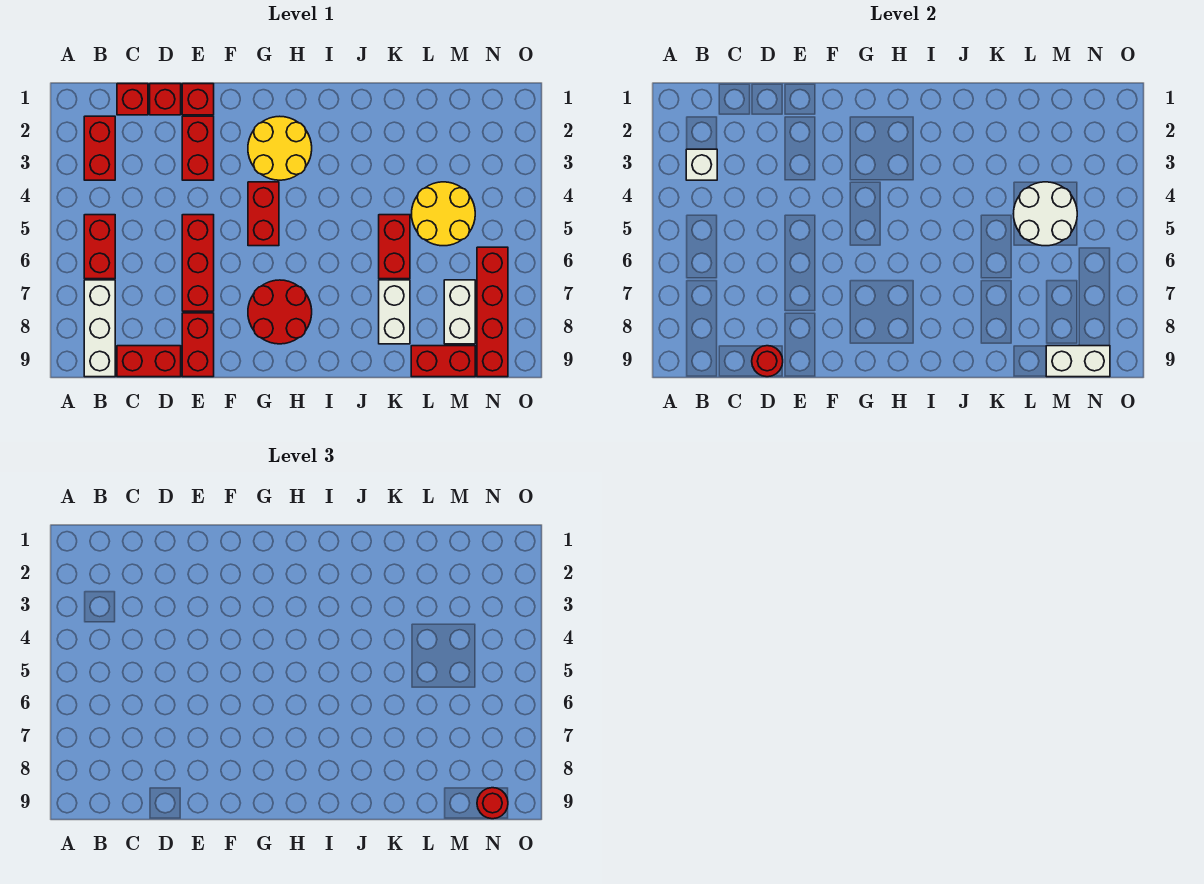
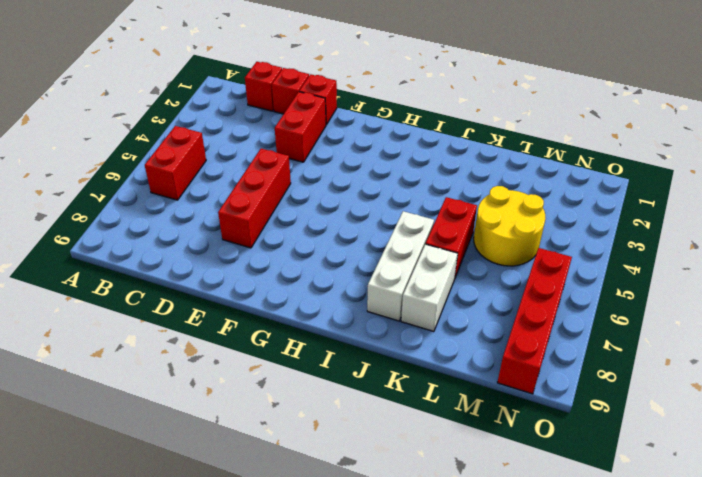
white 1x3 brick [367,211,434,321] -> white 1x3 brick moved to [84,280,115,377]
none -> red 1x2 brick [84,116,115,180]
none -> red 1x2 brick [117,346,181,377]
none -> red 1x2 brick [182,313,214,377]

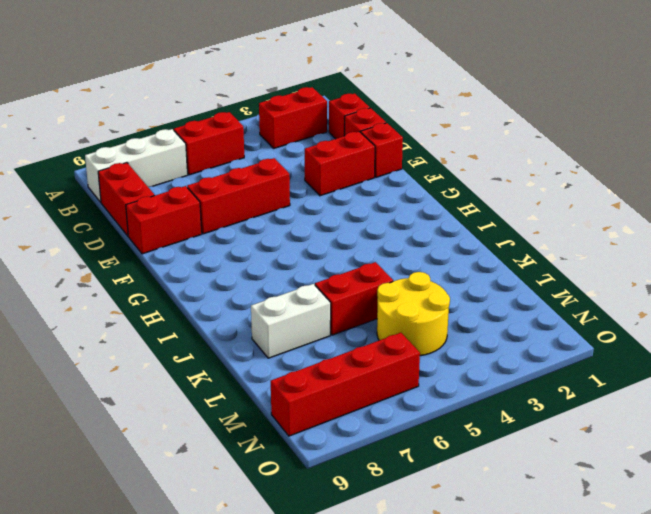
none -> yellow 2x2 round brick [248,116,312,180]
none -> red 1x2 brick [248,182,279,246]
none -> red 2x2 round brick [248,280,312,344]

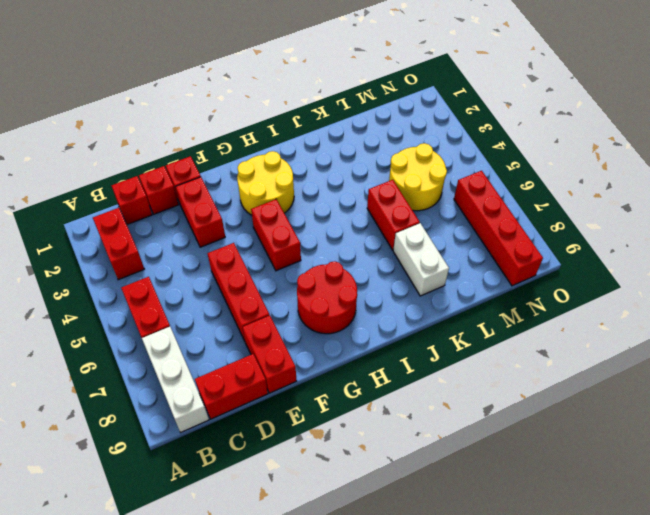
none -> red 1x2 brick [411,346,475,377]
none -> white 1x2 brick [444,280,475,344]
none -> white 1x1 brick [686,149,717,180]

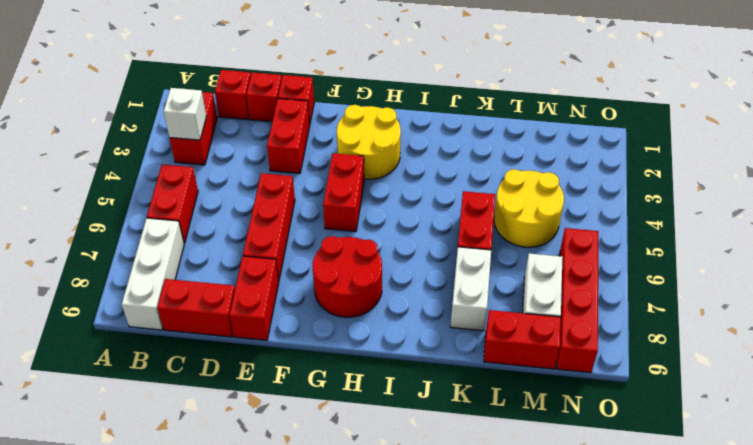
none -> red 1x1 round brick [752,346,783,377]
none -> white 2x2 round brick [1014,182,1077,246]
none -> white 1x2 brick [1046,346,1110,377]

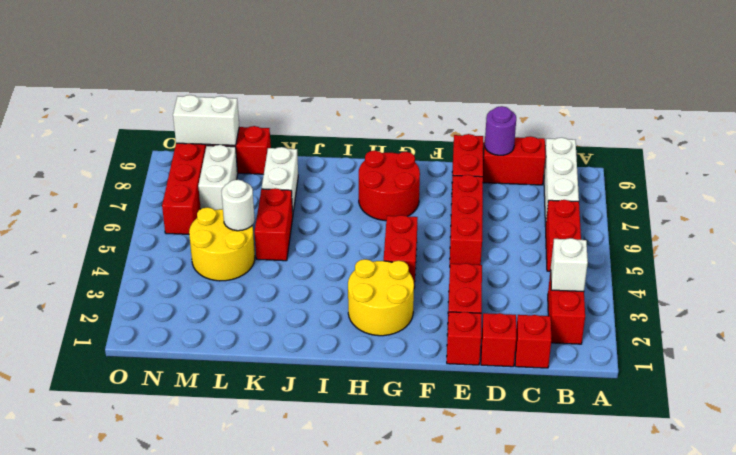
purple 1x1 round brick [485,106,516,155] -> red 1x1 round brick [752,346,783,377]
white 1x1 round brick [222,180,255,231] -> white 2x2 round brick [1014,182,1077,246]
none -> red 1x1 round brick [477,788,508,819]

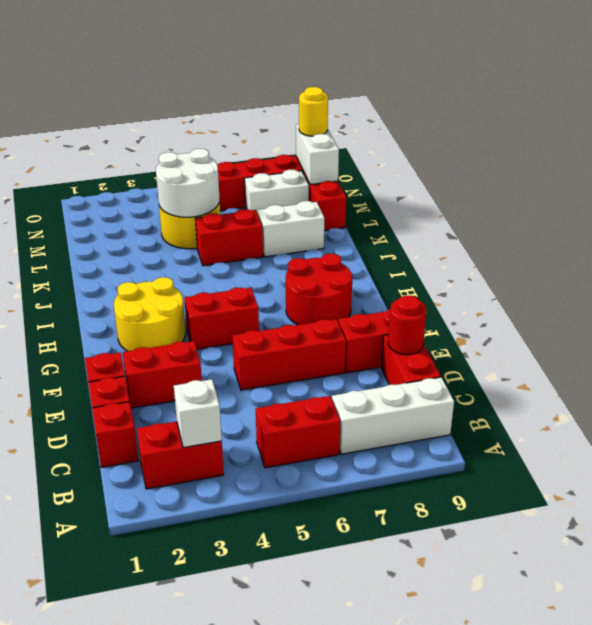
yellow 1x1 round brick [299,87,328,136] -> red 1x1 round brick [477,788,508,819]

